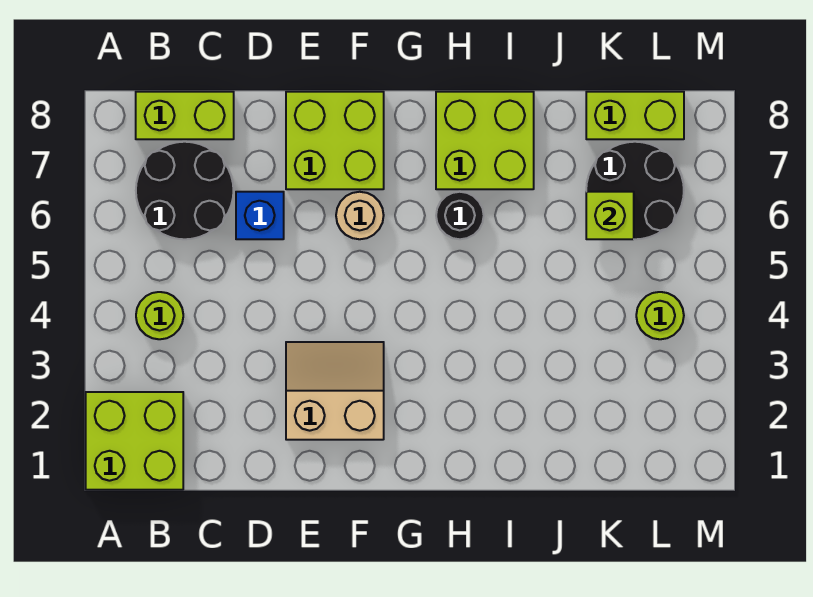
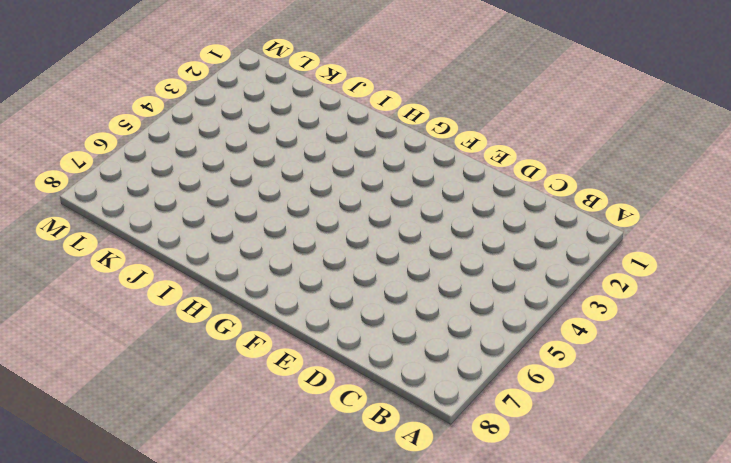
none -> lime 2x2 brick [86,392,183,490]
none -> lime 1x1 round brick [136,292,183,339]
none -> black 2x2 round brick [136,142,233,239]

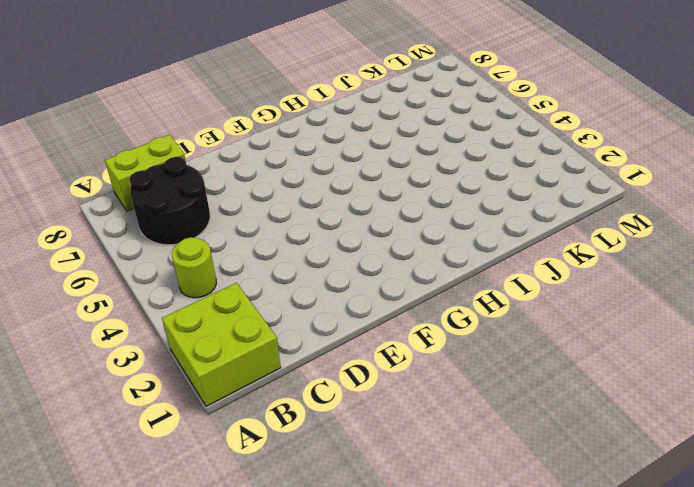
none -> blue 1x1 brick [236,192,284,239]
none -> tan 2x2 slope [286,342,384,440]
none -> lime 2x2 brick [286,92,384,189]

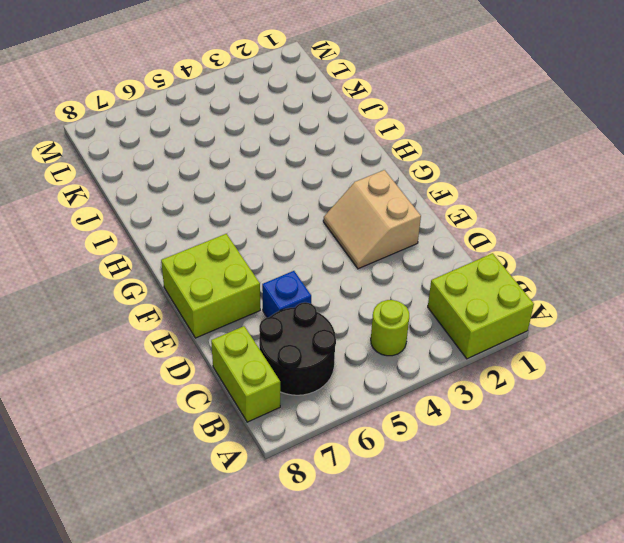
none -> tan 1x1 round brick [336,192,384,239]
none -> black 1x1 round brick [436,192,484,239]
none -> lime 2x2 brick [436,92,534,189]

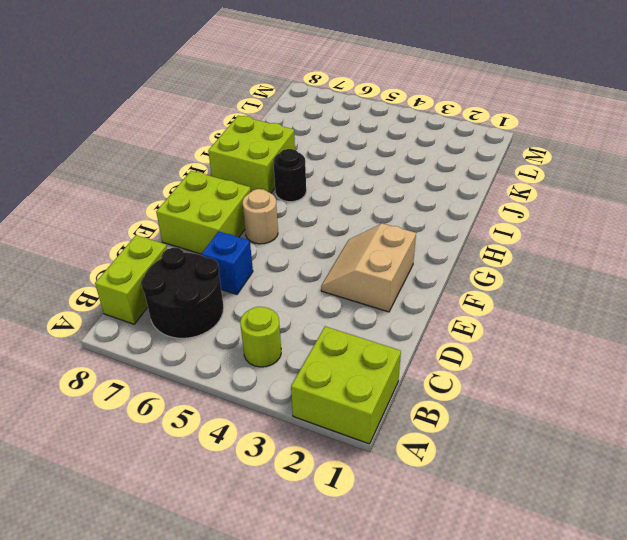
none -> black 2x2 round brick [586,142,684,239]
none -> lime 1x2 brick [586,92,684,139]
none -> lime 1x1 round brick [636,292,684,339]

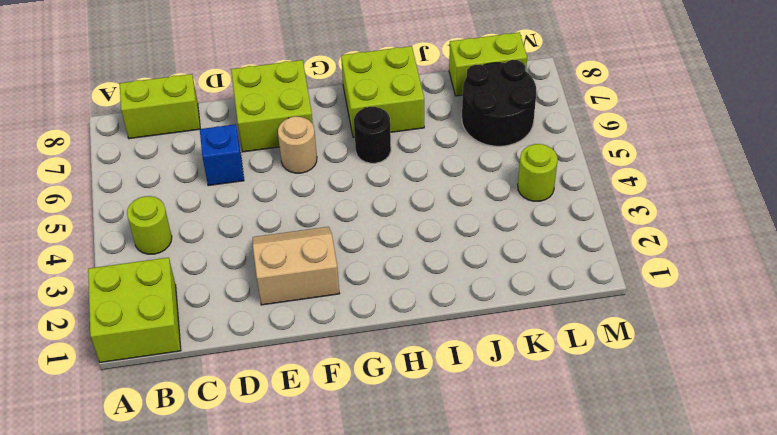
none -> black 2x2 round brick [136,142,233,239]
none -> lime 1x1 brick [586,192,634,239]

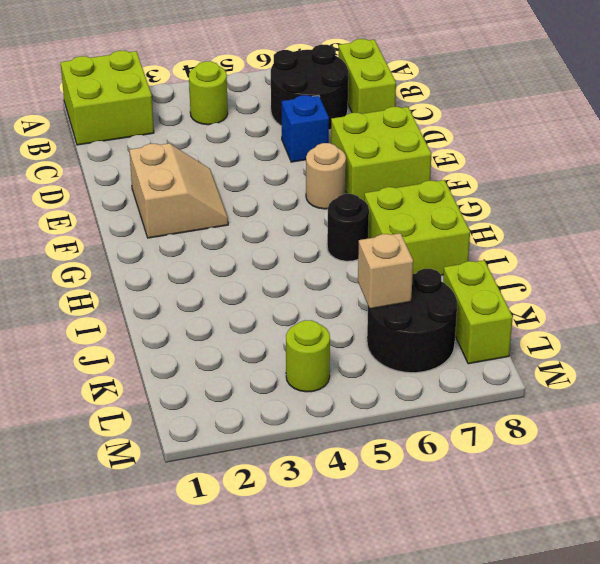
tan 1x1 brick [358,233,413,309] -> lime 1x1 brick [586,192,634,239]

